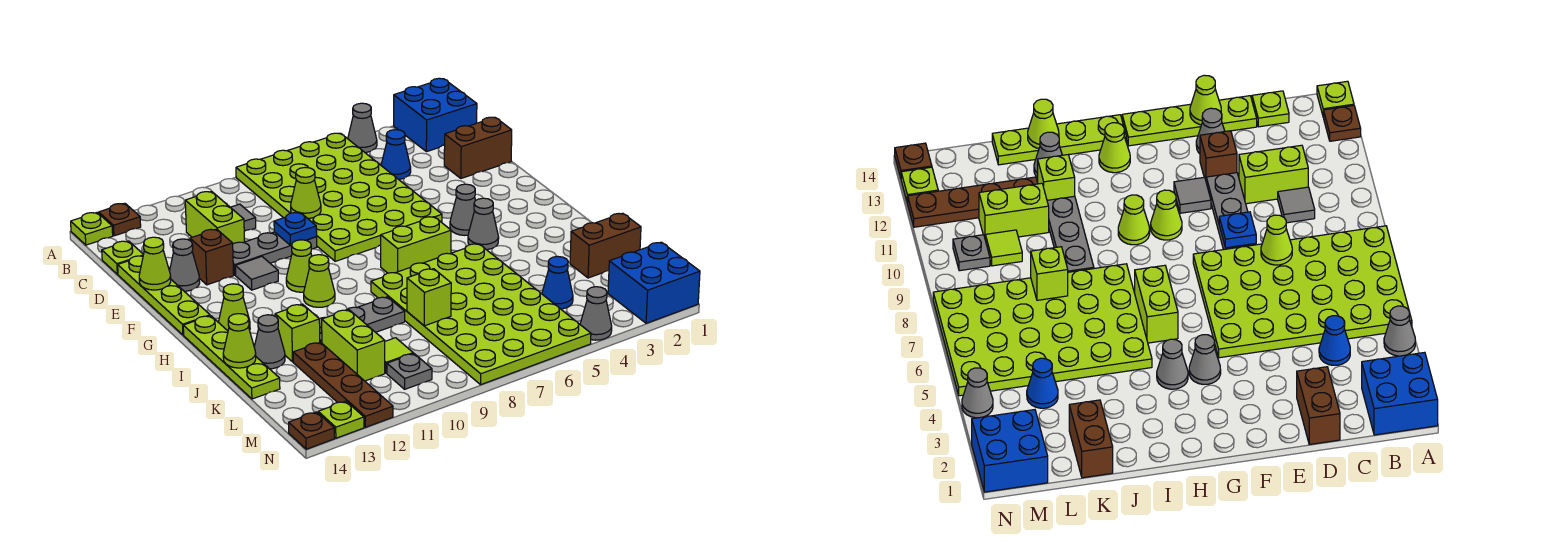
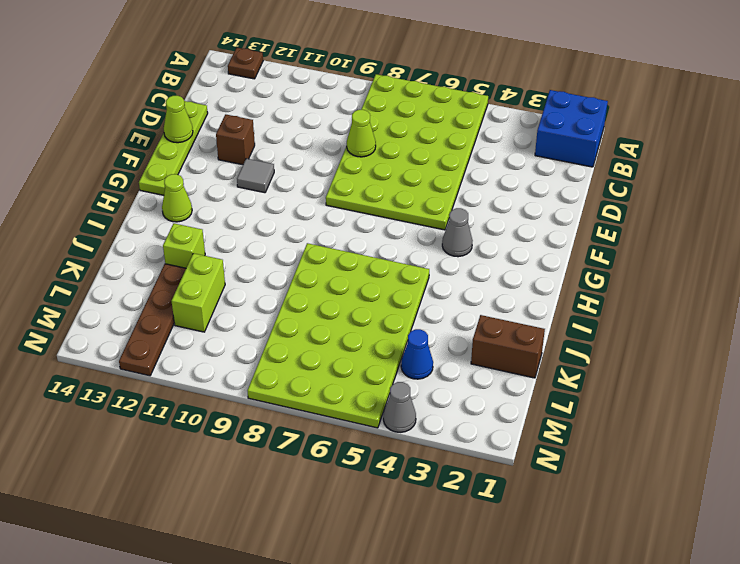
none -> grey 1x1 cone [348,103,377,153]
none -> lime 1x1 plate [71,213,113,245]
none -> blue 1x1 cone [381,130,411,179]
none -> grey 1x1 tile [230,204,256,231]

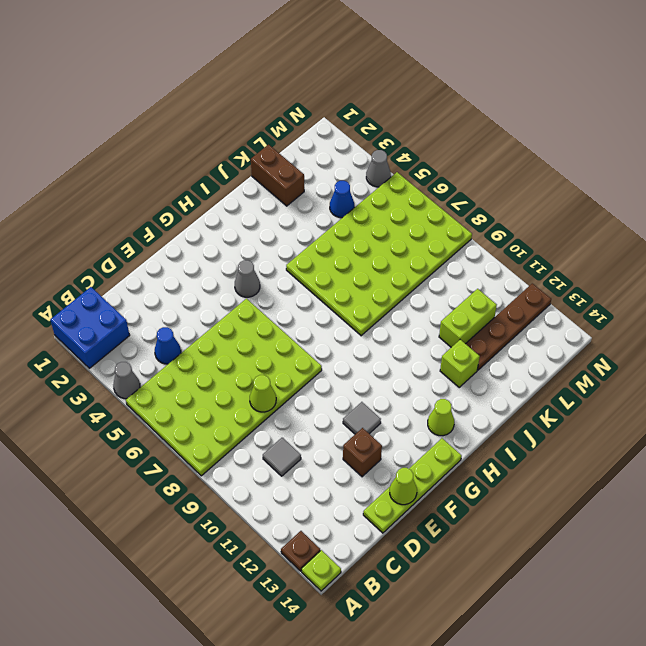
none -> lime 1x2 brick [185,191,245,244]
none -> lime 1x1 plate [102,241,144,274]
none -> brown 1x2 brick [444,117,512,178]
none -> grey 1x3 plate [233,232,317,275]

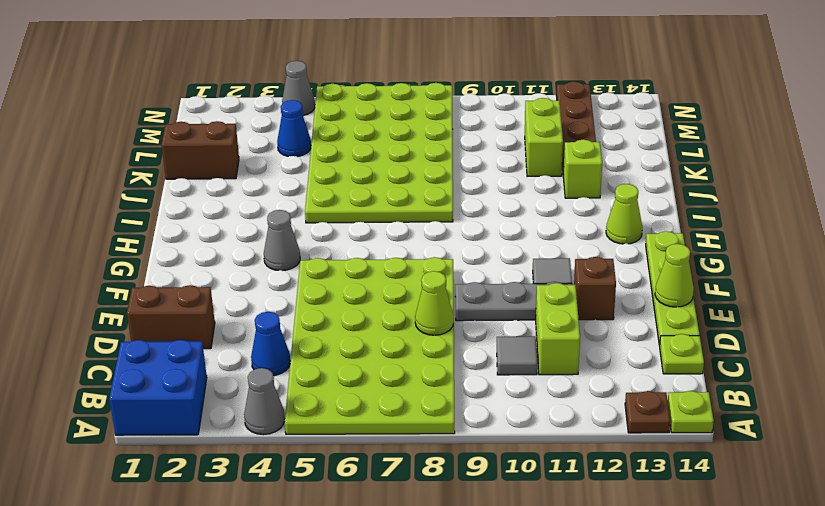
none -> grey 1x1 cone [170,239,200,291]
none -> lime 1x1 cone [286,240,312,292]
none -> grey 1x1 cone [468,198,499,250]
none -> lime 1x2 brick [381,217,451,273]

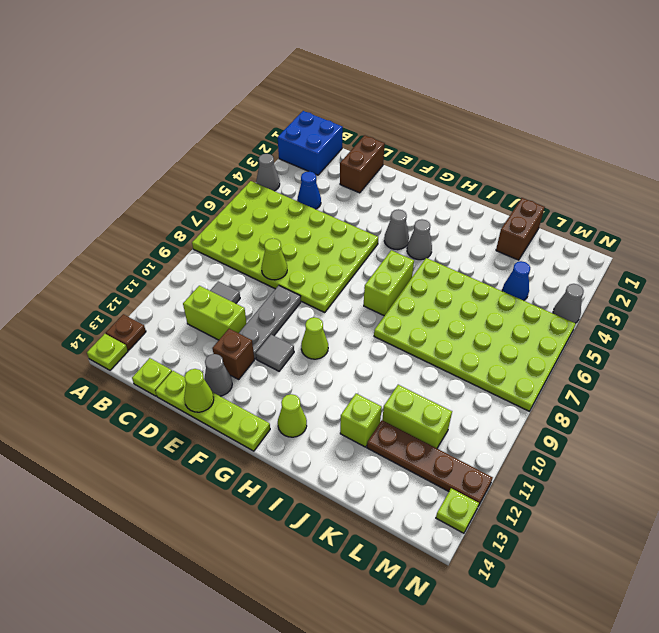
none -> lime 1x1 cone [304,255,335,307]
none -> lime 1x4 plate [183,316,280,399]
none -> grey 1x3 plate [319,297,405,343]
none -> grey 1x1 cone [254,315,285,369]

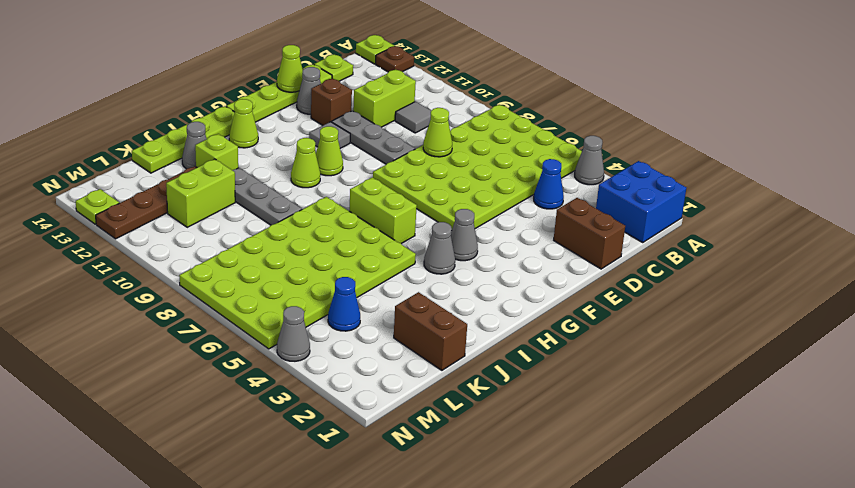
none -> lime 1x1 tile [385,338,413,373]
none -> blue 2x2 brick [608,242,700,323]
none -> grey 1x1 plate [387,354,432,389]
none -> brown 1x1 plate [289,412,334,449]

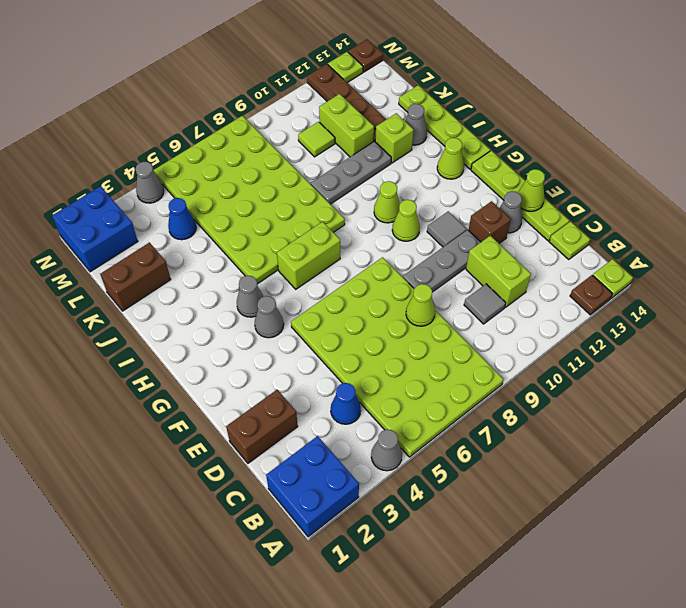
none -> grey 1x1 plate [387,354,432,389]
none -> blue 1x1 plate [274,213,317,245]
none -> lime 1x1 cone [223,314,256,368]
none -> lime 1x1 brick [407,269,451,326]

